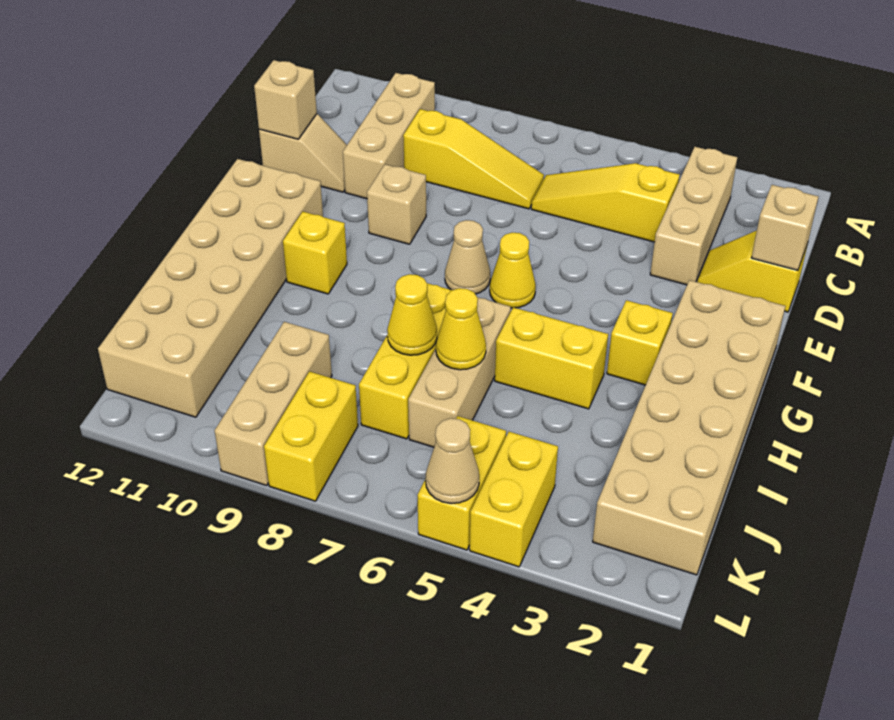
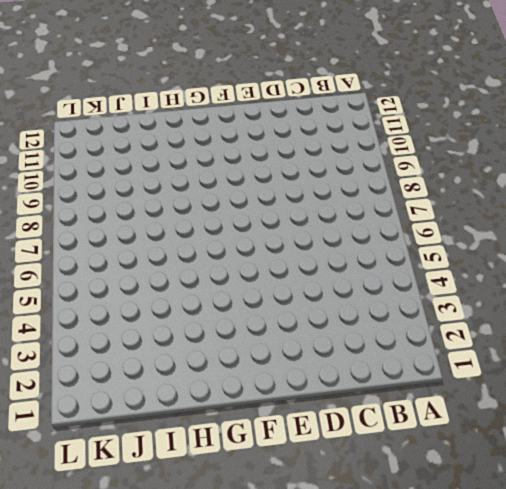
none -> tan 1x3 brick [650,147,737,285]
none -> tan 1x3 brick [343,73,435,199]
none -> yellow 1x3 slope [531,163,680,242]

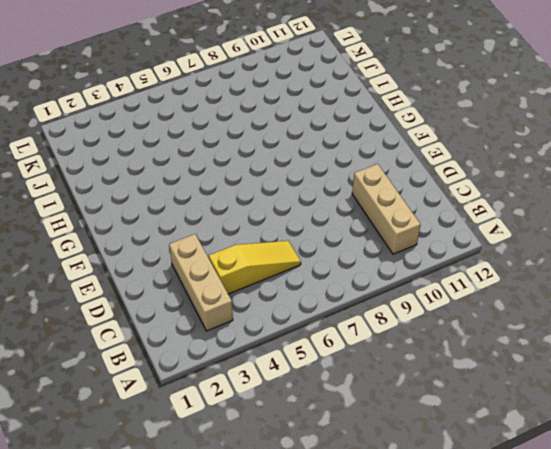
none -> yellow 1x3 slope [403,109,544,209]
none -> yellow 1x2 slope [697,231,808,312]
none -> tan 1x2 slope [259,114,347,192]

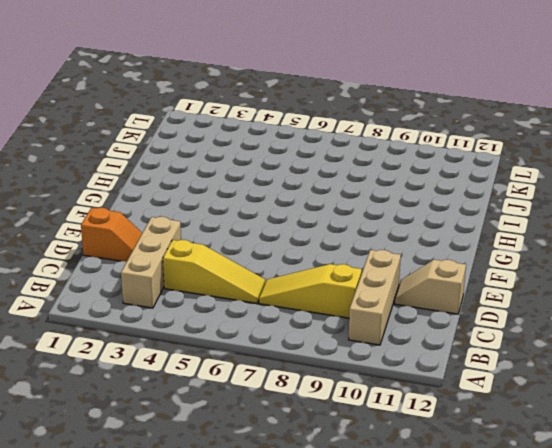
orange 1x2 slope [81,208,142,262] -> yellow 1x2 slope [697,231,808,312]
none -> tan 1x1 brick [367,164,426,244]
none -> tan 2x6 brick [593,280,785,575]
none -> yellow 1x1 cone [490,233,536,308]

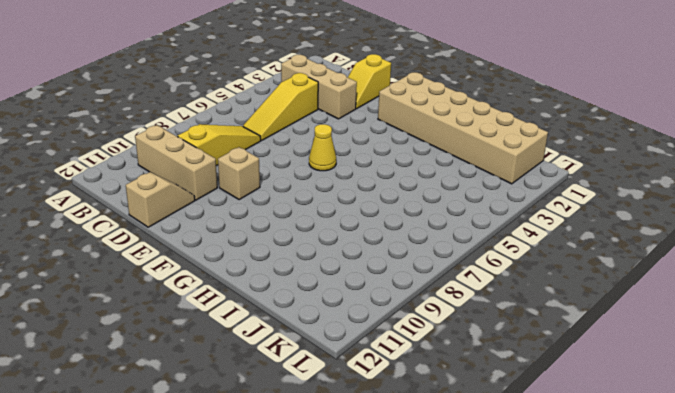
none -> tan 1x1 cone [445,220,490,294]
none -> tan 2x6 brick [98,159,323,417]
none -> yellow 1x1 brick [607,300,673,385]

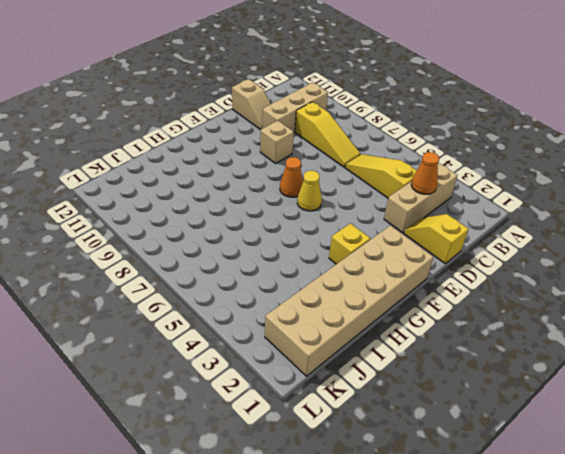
orange 1x1 cone [411,152,439,194] -> none
orange 1x1 cone [280,157,303,197] -> tan 1x1 cone [445,220,490,294]
none -> tan 2x6 brick [98,159,323,417]
none -> yellow 1x1 brick [283,212,347,294]
none -> yellow 1x2 brick [495,307,608,409]

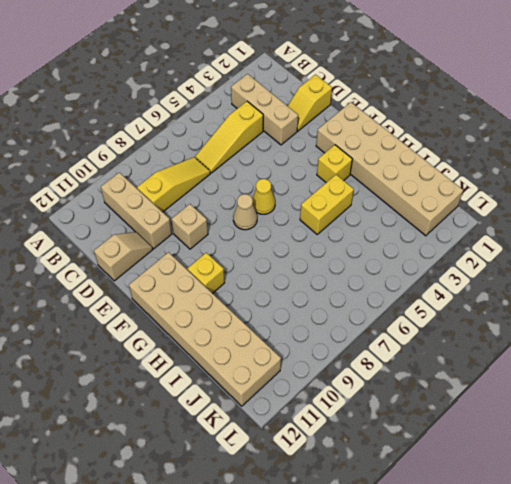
none -> tan 1x3 brick [408,297,511,447]
none -> yellow 1x3 brick [359,283,452,439]
none -> tan 1x3 brick [215,322,332,485]

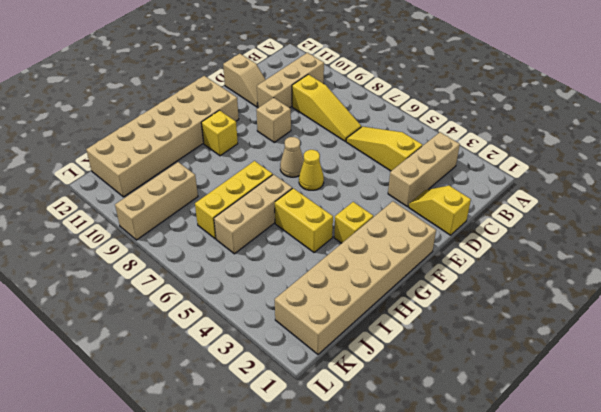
none -> yellow 1x2 brick [470,432,558,567]
none -> yellow 1x2 brick [418,416,506,550]
none -> yellow 1x2 brick [264,371,358,501]

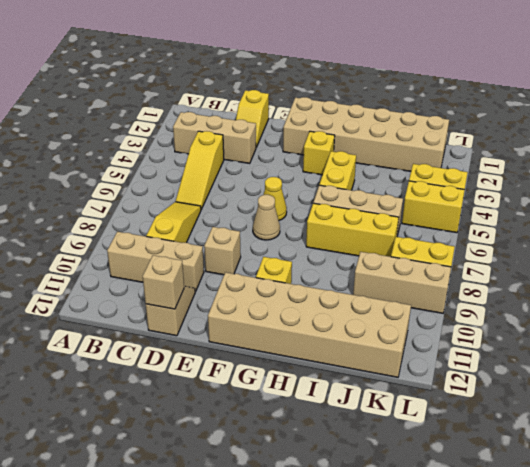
none -> tan 1x1 brick [752,185,819,270]
none -> yellow 1x1 cone [436,288,486,370]
none -> yellow 1x1 cone [387,274,437,355]

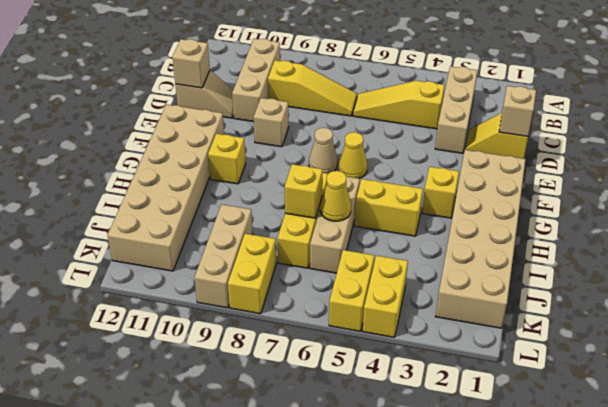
yellow 1x1 brick [285,164,322,218] -> yellow 1x1 cone [387,274,437,355]
none -> tan 1x1 cone [426,418,479,504]

